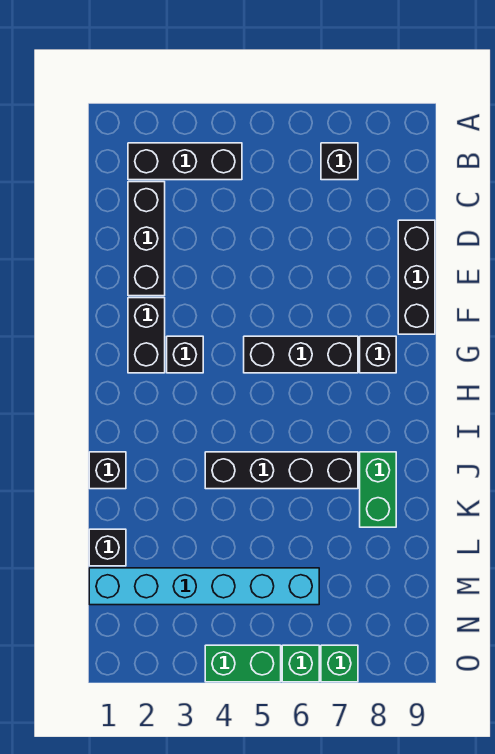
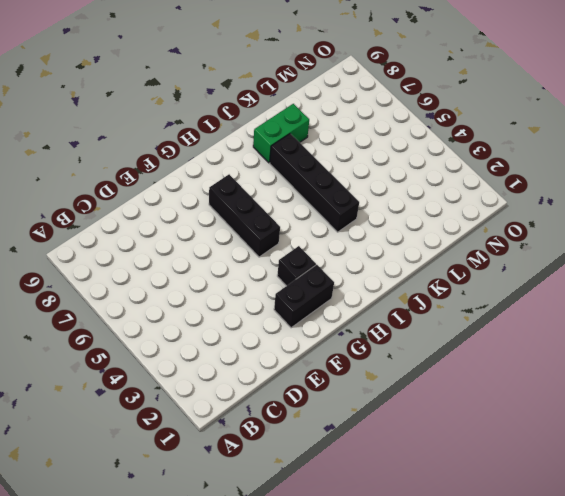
none -> black 1x3 brick [128,143,242,180]
none -> black 1x1 brick [321,143,358,180]
none -> black 1x3 brick [128,182,165,296]

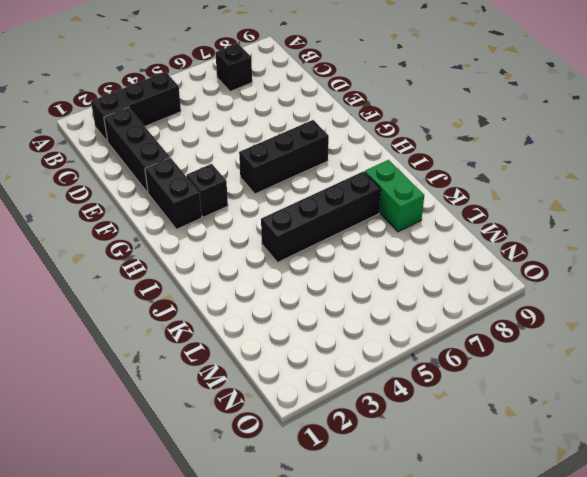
none -> black 1x3 brick [398,220,435,334]
none -> black 1x1 brick [360,336,396,373]
none -> black 1x1 brick [89,452,126,489]

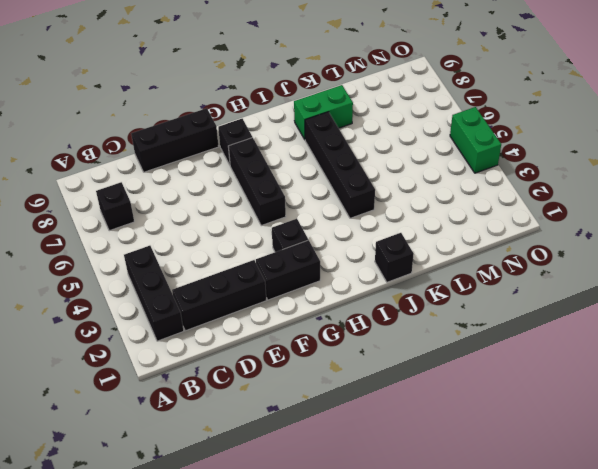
none -> black 1x1 brick [89,529,126,566]
none -> cyan 1x6 brick [89,568,319,605]
none -> green 1x1 brick [282,645,319,682]

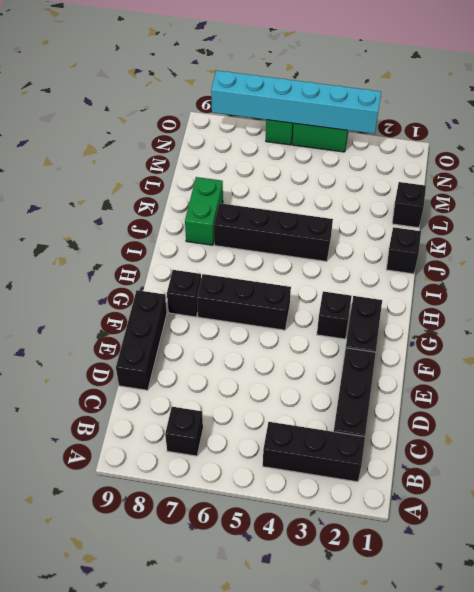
cyan 1x6 brick [211,71,381,134] -> cyan 1x6 brick moved to [89,568,319,605]
none -> green 1x1 brick [321,645,358,682]

